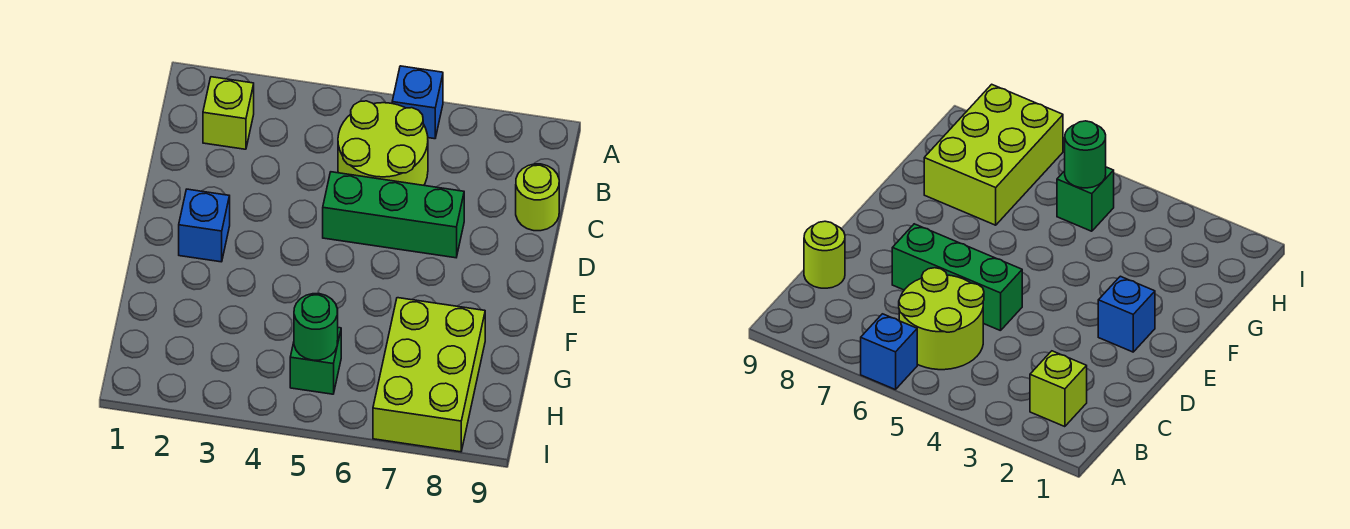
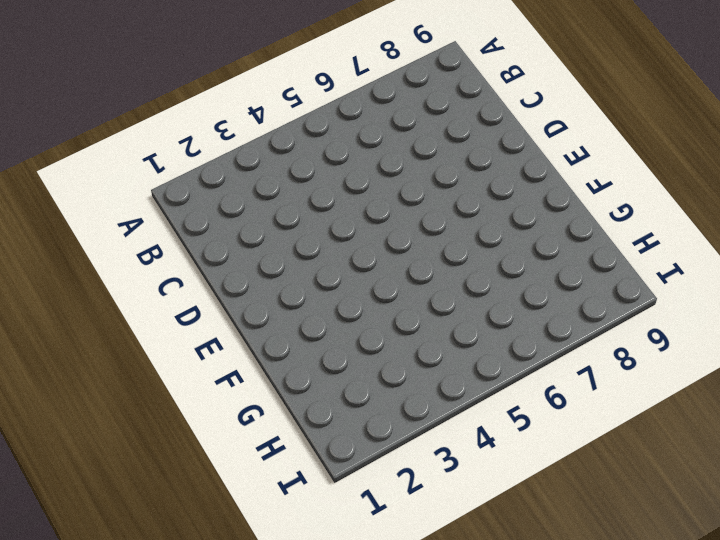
none -> blue 1x1 brick [392,66,443,139]
none -> lime 1x1 brick [203,77,254,149]

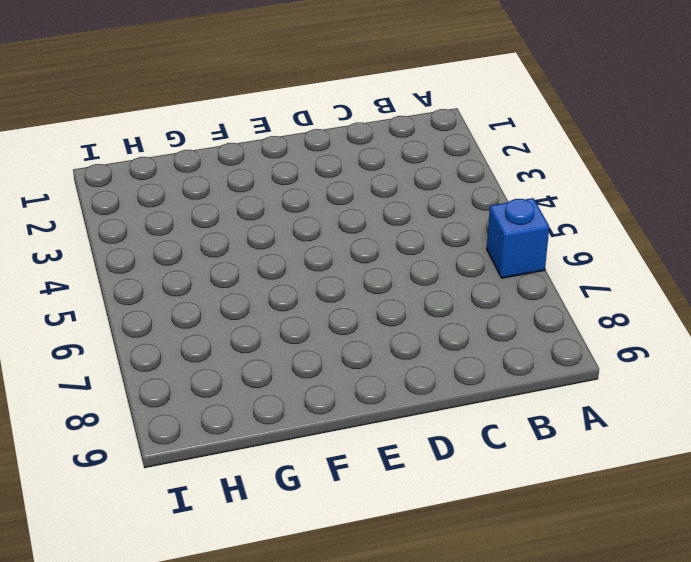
none -> lime 1x1 brick [203,77,254,149]
none -> lime 2x2 round brick [338,101,428,185]

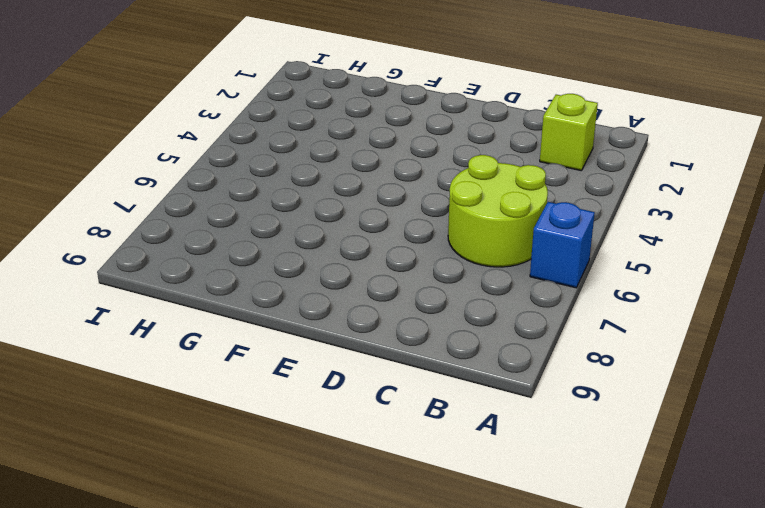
none -> lime 1x1 round brick [516,164,559,231]
none -> green 1x3 brick [323,172,464,258]

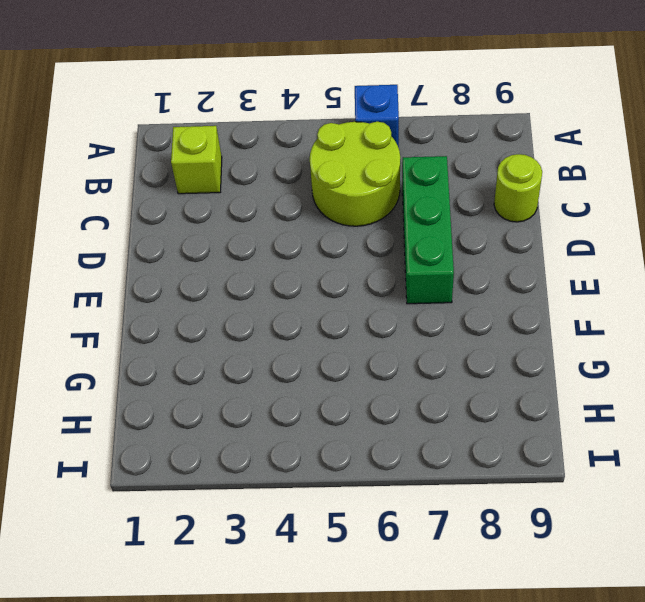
green 1x3 brick [402,156,454,304] -> green 1x3 brick turned to [323,172,464,258]
none -> blue 1x1 brick [179,189,230,262]
none -> lime 2x3 brick [373,298,485,452]

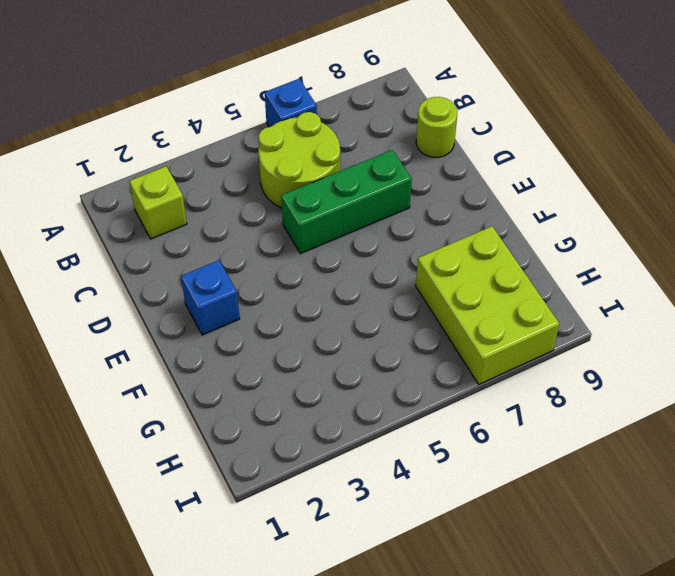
none -> green 1x1 brick [290,328,341,394]
none -> green 1x1 round brick [294,293,338,360]

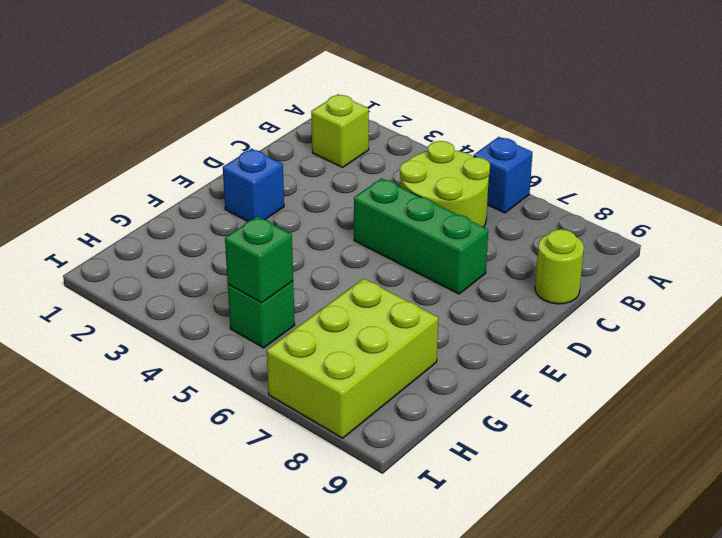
green 1x1 brick [225,216,293,303] -> green 1x1 round brick [294,293,338,360]

